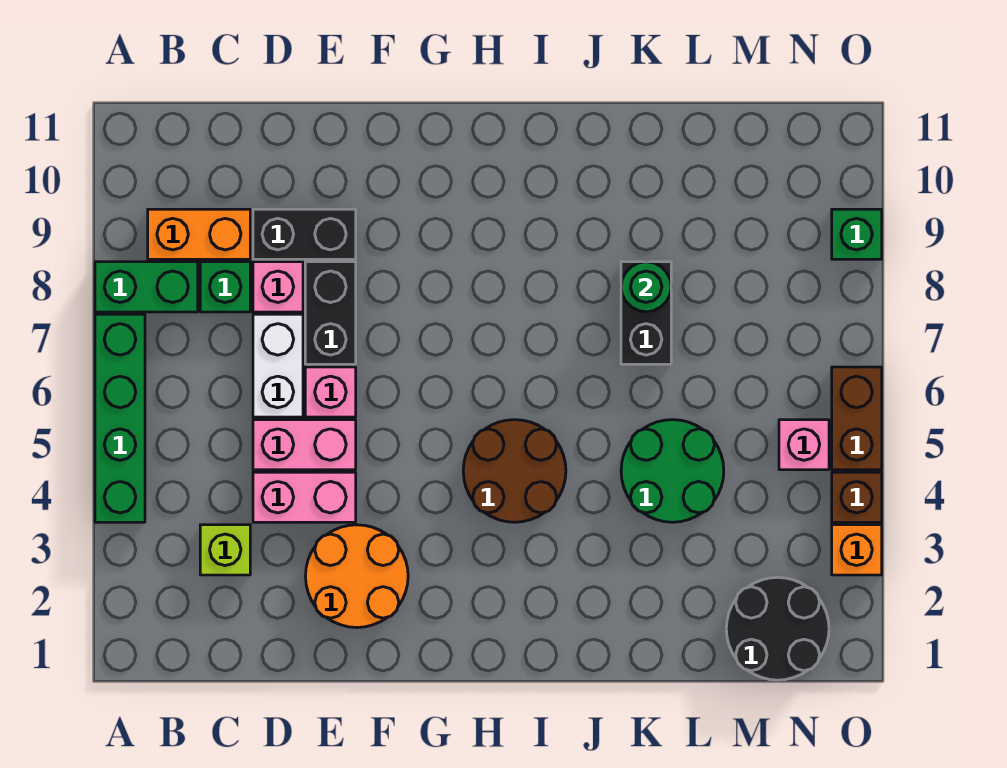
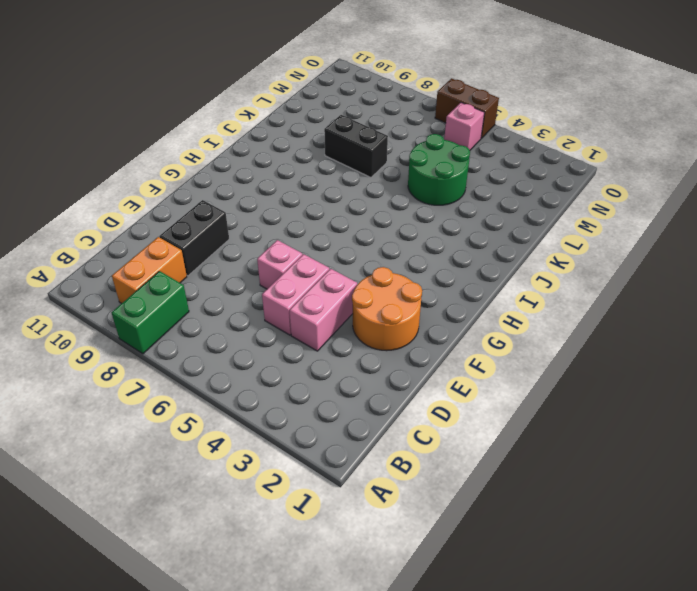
none -> green 1x4 brick [95,314,145,522]
none -> lime 1x1 brick [200,525,250,575]
none -> green 1x1 brick [200,262,250,312]

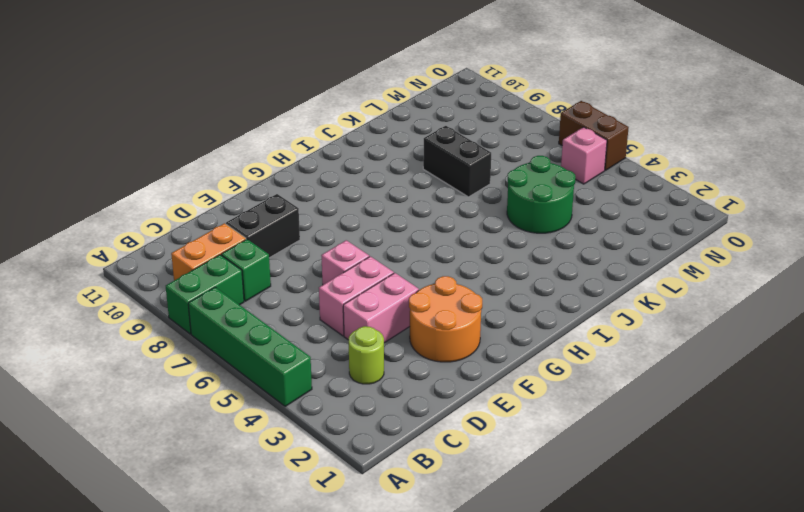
lime 1x1 round brick [349,326,384,384] -> lime 1x1 brick [200,525,250,575]
none -> white 1x2 brick [253,314,303,417]
none -> pink 1x1 brick [253,262,303,312]
none -> black 1x2 brick [305,262,356,364]

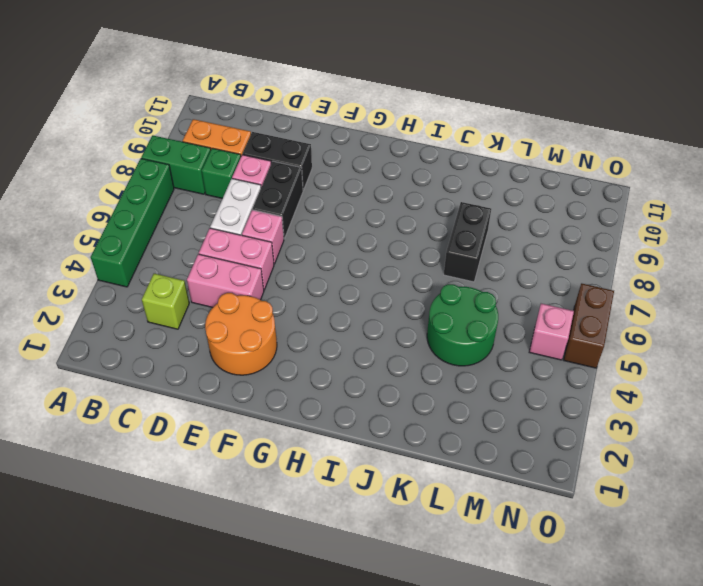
none -> brown 2x2 round brick [463,420,566,522]
none -> black 2x2 round brick [726,577,829,680]
none -> orange 1x1 brick [832,525,882,575]

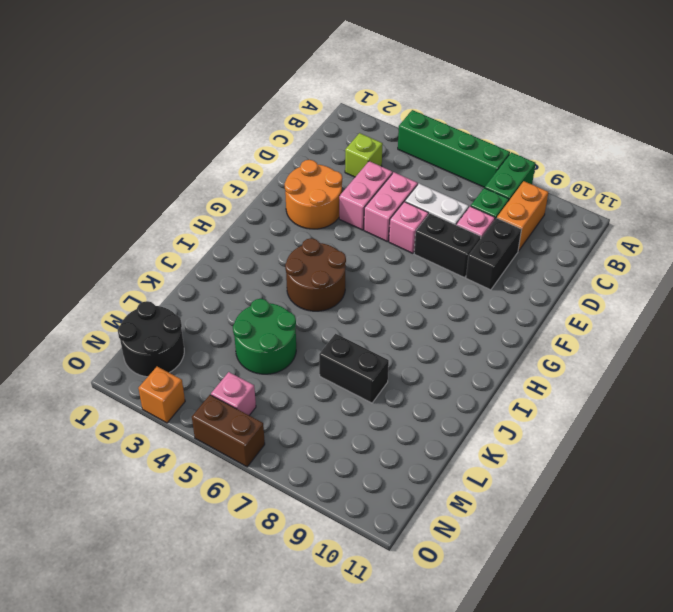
none -> brown 1x1 brick [832,472,882,522]
none -> green 1x1 brick [832,209,882,259]
none -> green 1x1 round brick [621,262,671,312]

